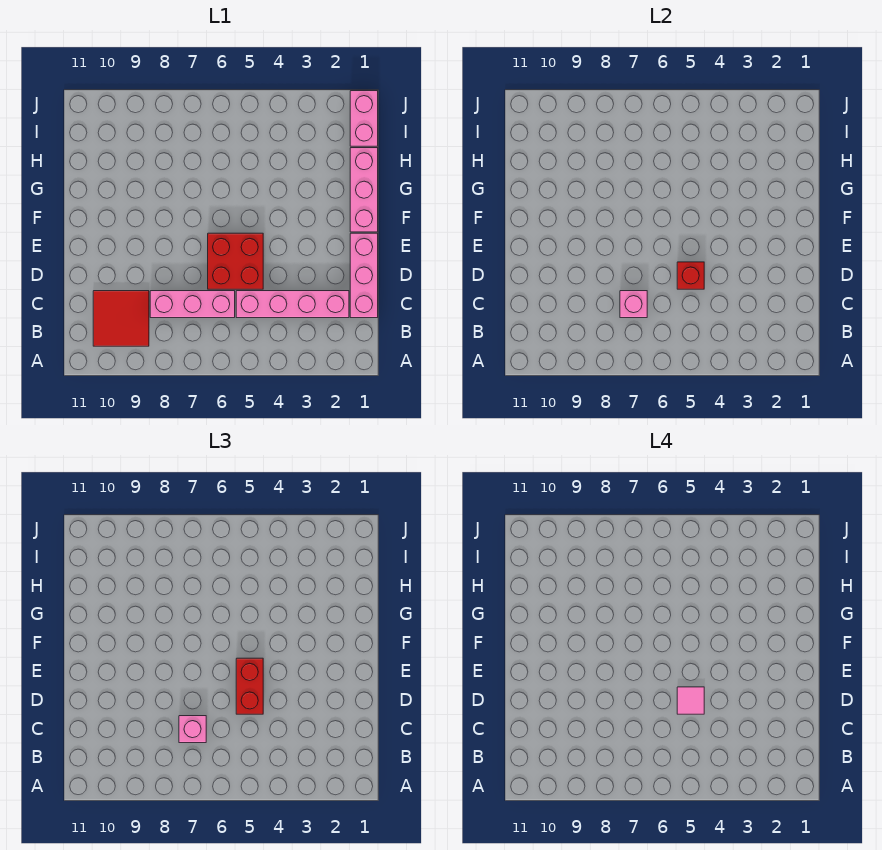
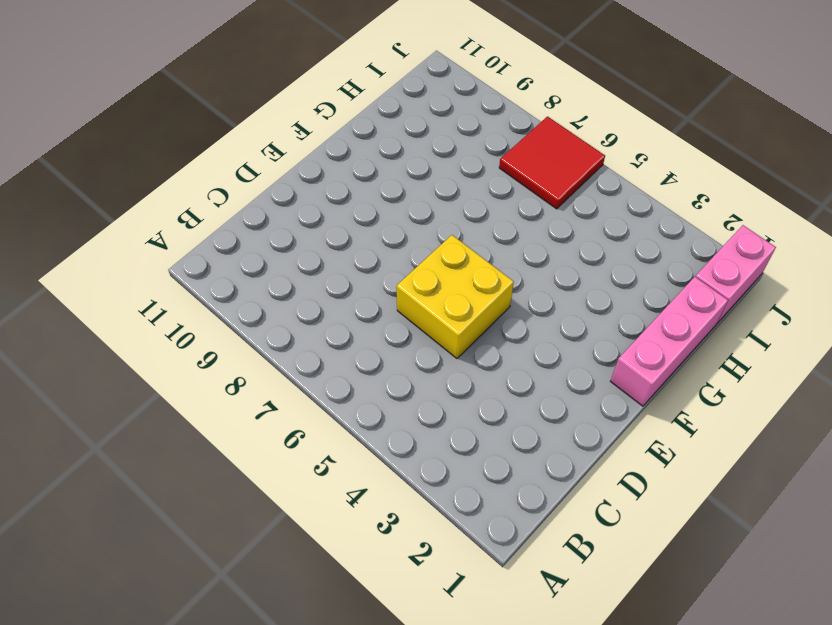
yellow 2x2 brick [397,235,514,358] -> red 2x2 brick [208,233,263,289]
red 2x2 tile [499,117,605,209] -> red 2x2 tile moved to [93,291,149,346]
none -> pink 1x3 brick [350,233,378,318]
none -> pink 1x4 brick [236,291,349,318]
none -> pink 1x3 brick [150,291,235,318]

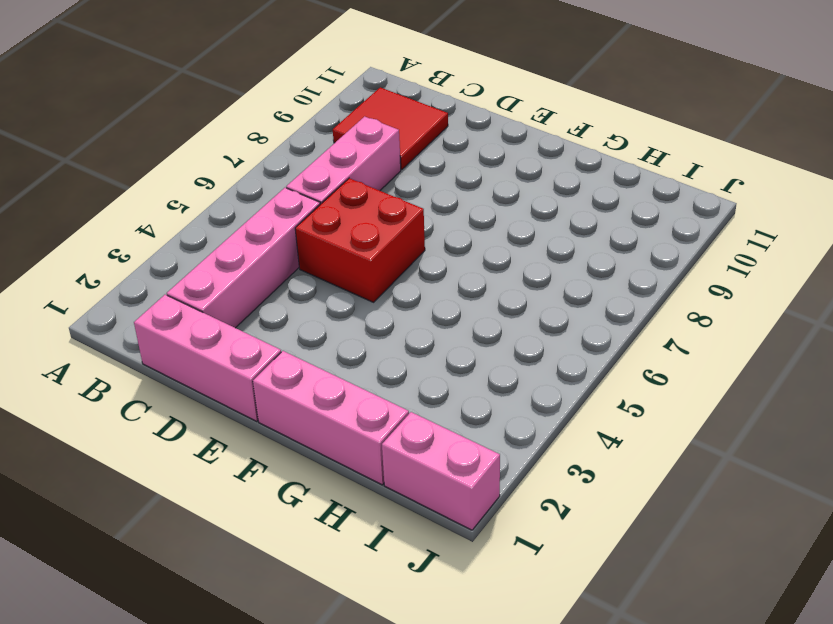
none -> pink 1x1 brick [620,291,647,318]
none -> red 1x1 brick [677,262,704,289]
none -> pink 1x1 brick [179,716,206,743]

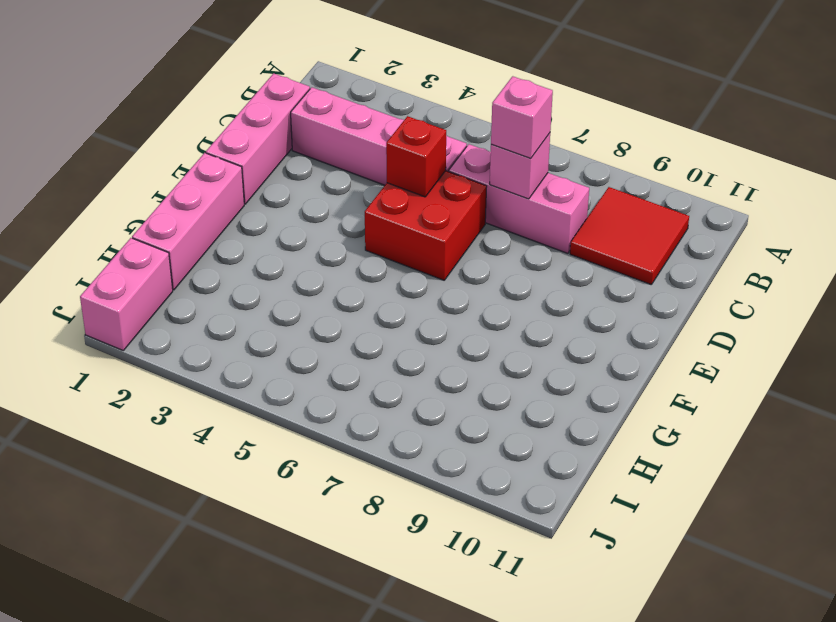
none -> red 1x2 brick [236,658,263,714]
none -> pink 1x1 tile [677,687,704,714]

